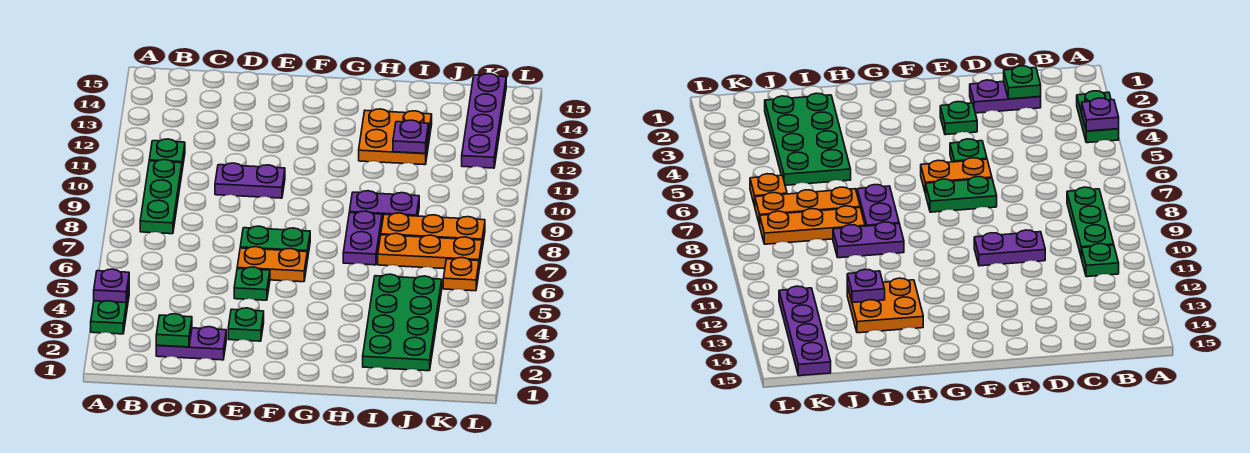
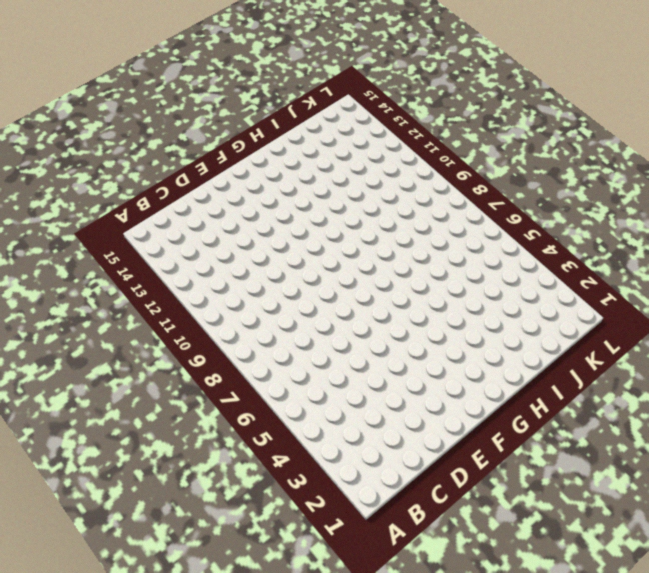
none -> green 1x2 plate [91,289,129,334]
none -> green 1x3 plate [140,160,182,234]
none -> green 1x1 plate [149,139,185,170]

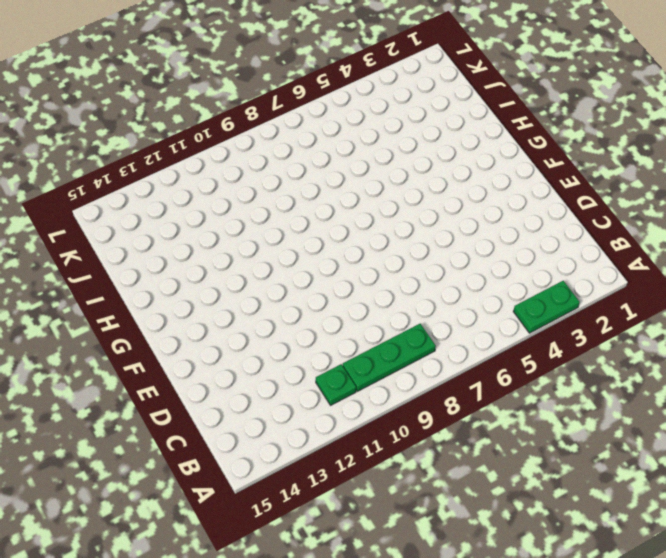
none -> purple 1x2 plate [156,327,226,360]
none -> purple 1x2 plate [215,163,285,198]
none -> green 1x1 plate [228,308,264,341]

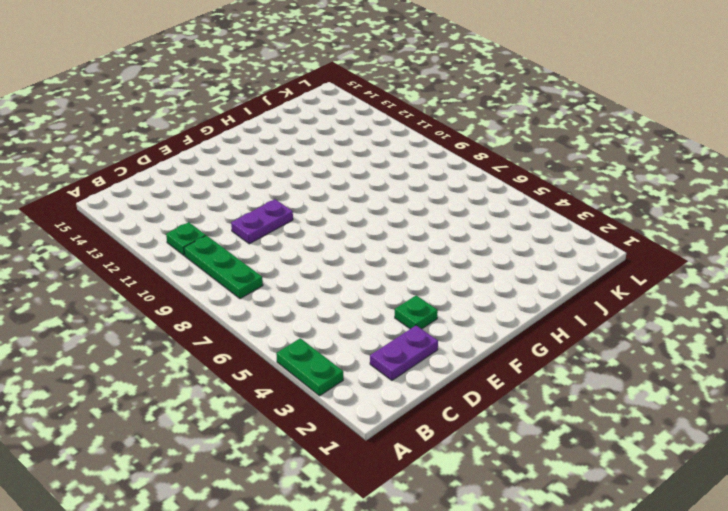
none -> green 1x1 plate [234,267,270,300]
none -> orange 1x2 plate [237,247,307,282]
none -> green 1x2 plate [240,226,310,260]

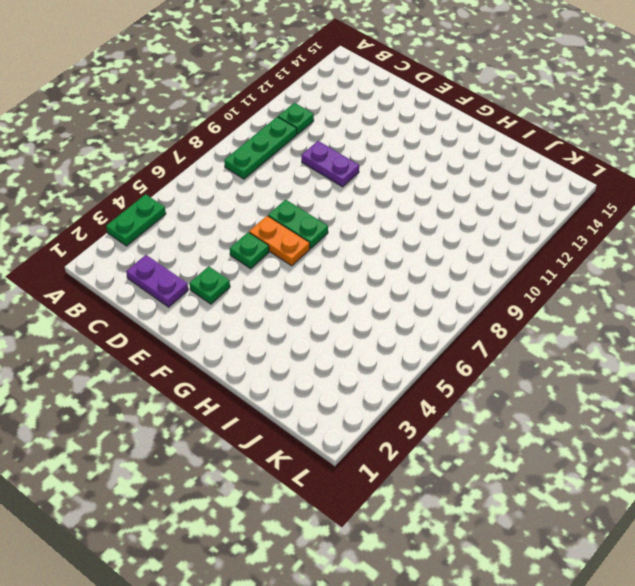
none -> purple 1x2 plate [343,211,382,265]
none -> purple 1x2 plate [349,191,419,223]
none -> orange 2x2 plate [359,109,432,165]

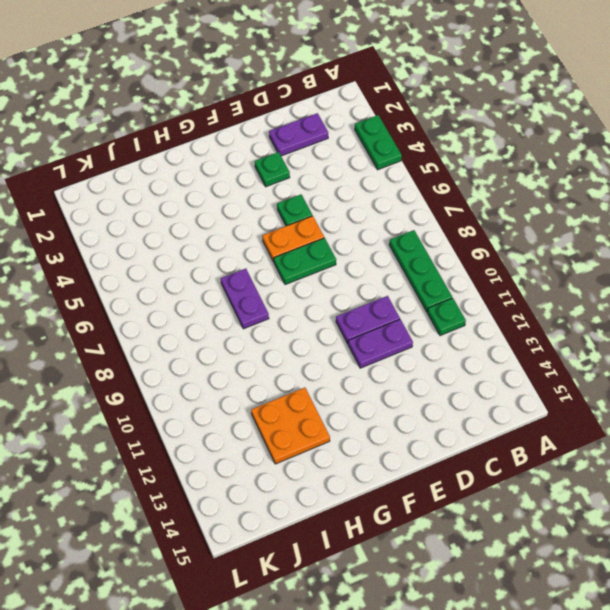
purple 1x2 plate [348,319,413,368] -> purple 1x2 plate moved to [349,191,419,223]
none -> green 2x4 plate [363,274,442,371]
none -> orange 1x3 plate [378,233,482,269]
none -> orange 1x3 plate [381,213,485,248]

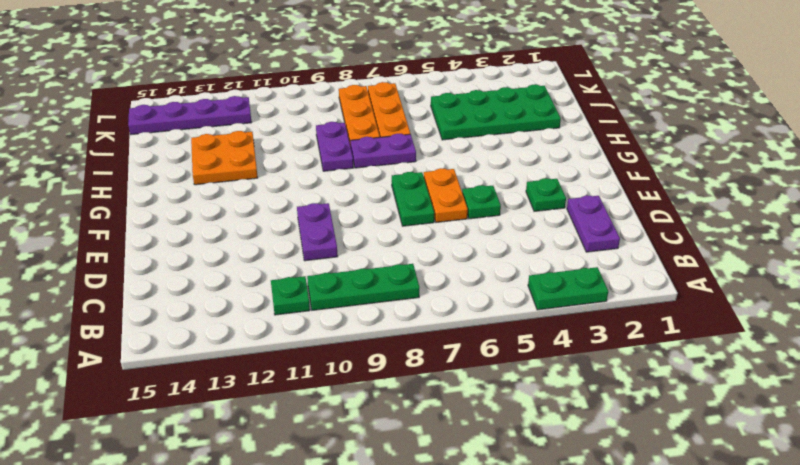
none -> orange 1x1 plate [443,258,479,291]
none -> purple 1x1 plate [94,269,129,303]
none -> green 1x1 plate [156,314,192,347]

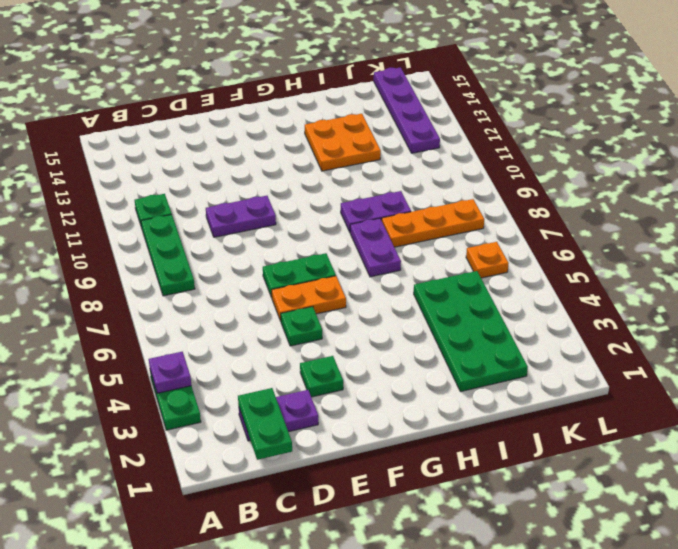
green 1x2 plate [238,388,292,460] -> green 1x1 plate [156,314,192,347]
none -> orange 1x3 plate [378,233,482,269]
none -> purple 1x1 plate [393,120,429,154]

